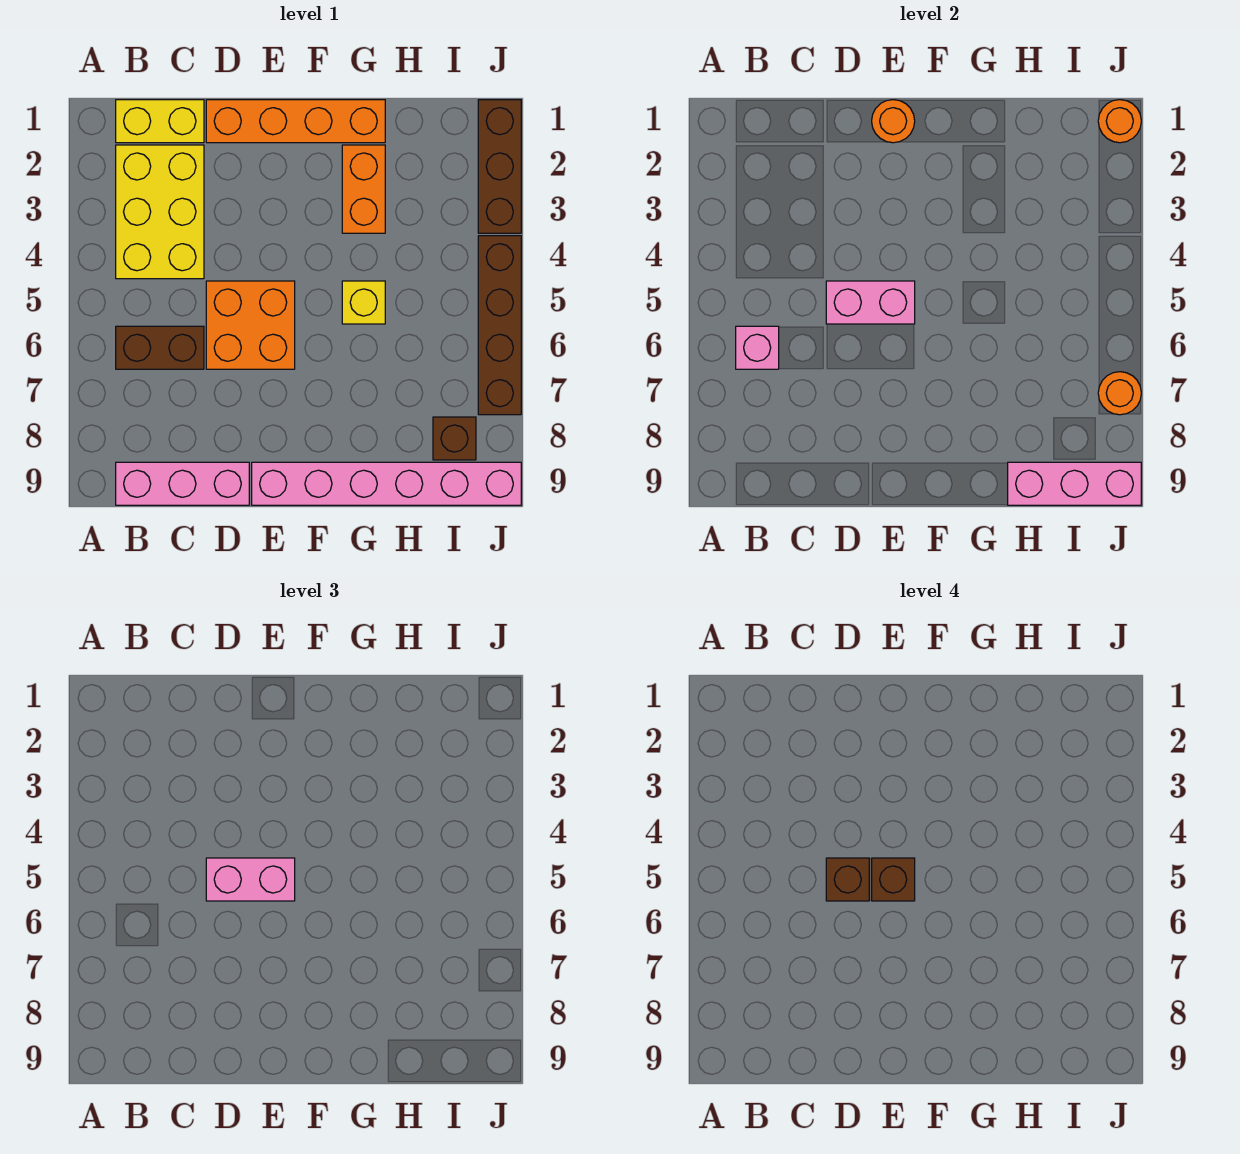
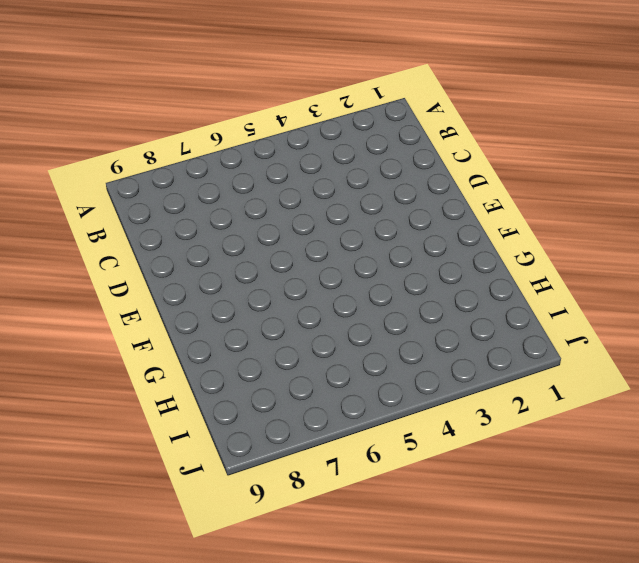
none -> yellow 1x2 brick [116,100,204,143]
none -> yellow 2x3 brick [116,145,204,279]
none -> brown 1x2 brick [116,326,204,369]

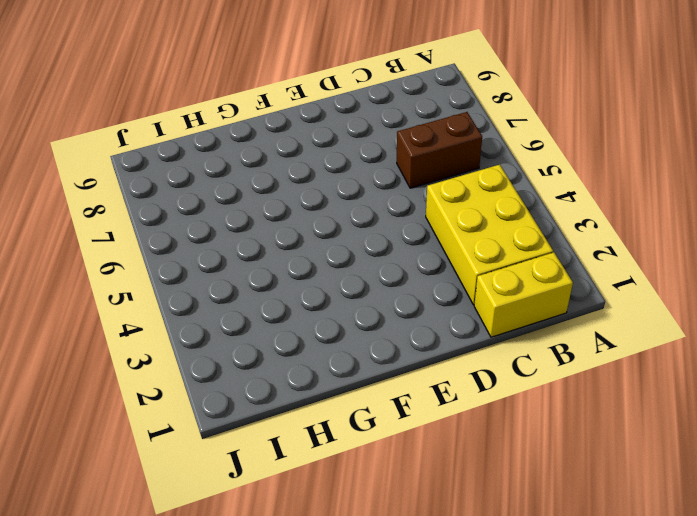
none -> pink 1x3 brick [116,462,249,505]
none -> orange 1x4 brick [206,100,385,143]
none -> orange 2x2 brick [206,281,295,369]

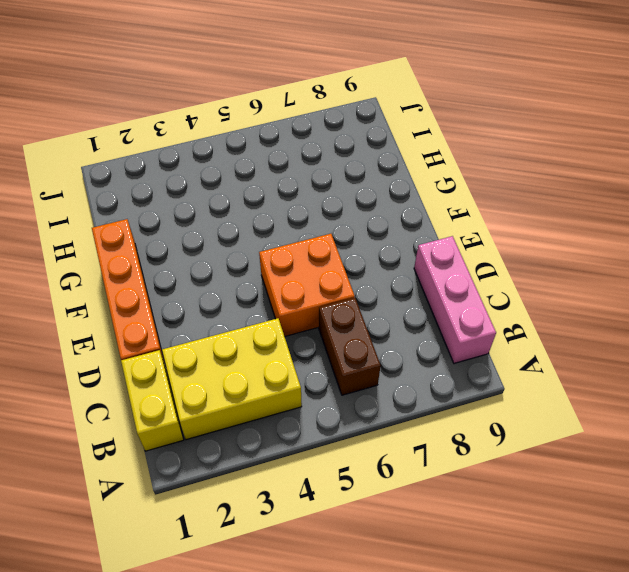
none -> pink 1x6 brick [252,462,521,505]
none -> orange 1x2 brick [342,145,385,233]
none -> yellow 1x1 brick [342,281,385,324]

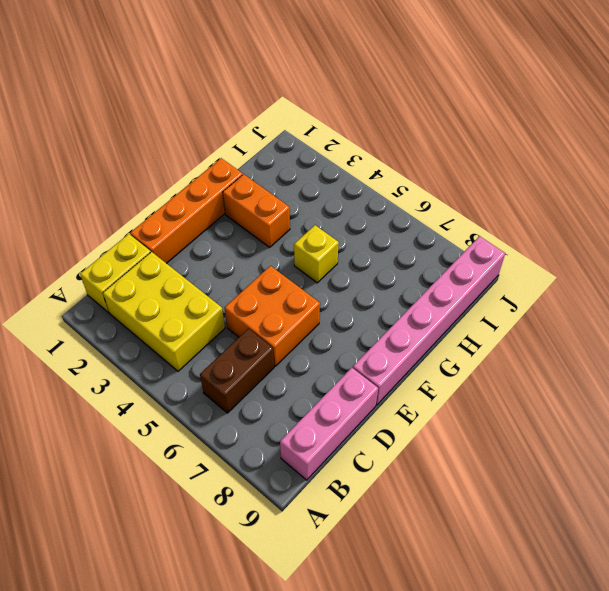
none -> brown 1x1 brick [433,417,476,460]
none -> brown 1x3 brick [478,100,521,233]
none -> brown 1x4 brick [478,236,521,415]

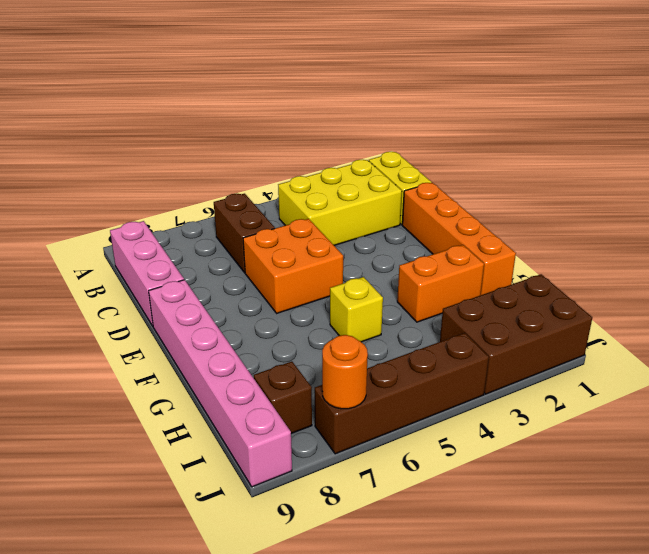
brown 2x3 brick [440,274,592,394] -> brown 1x3 brick [478,100,521,233]
none -> pink 1x1 brick [736,326,779,369]
none -> pink 1x2 brick [826,281,915,324]
none -> orange 1x1 round brick [872,100,915,143]

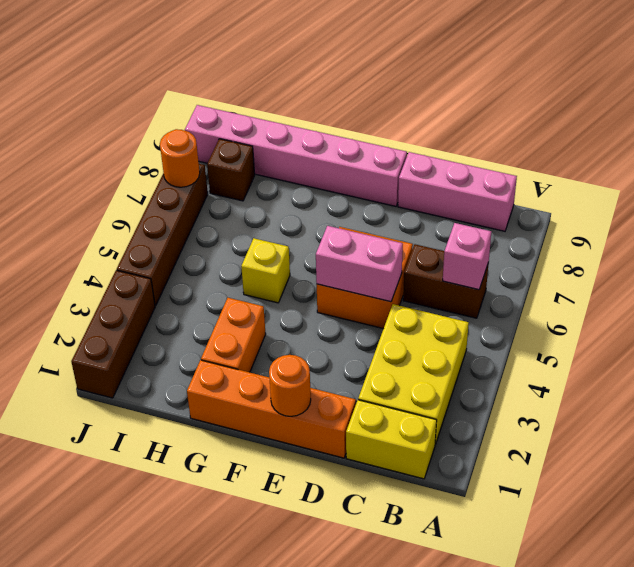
none -> pink 1x3 brick [1008,462,1141,505]
none -> orange 1x1 round brick [1098,100,1141,143]
none -> pink 1x2 brick [206,858,295,901]

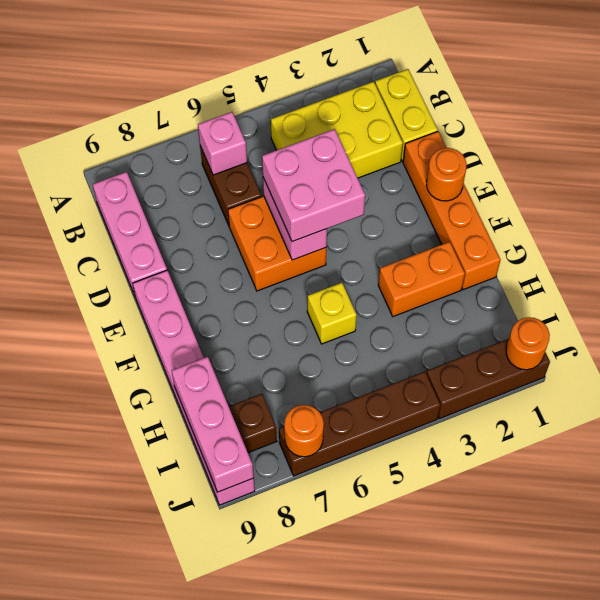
pink 2x2 brick [262,129,365,242] -> pink 1x2 brick [206,858,295,901]
none -> brown 1x1 brick [826,858,869,901]
none -> brown 1x1 brick [872,858,915,901]

